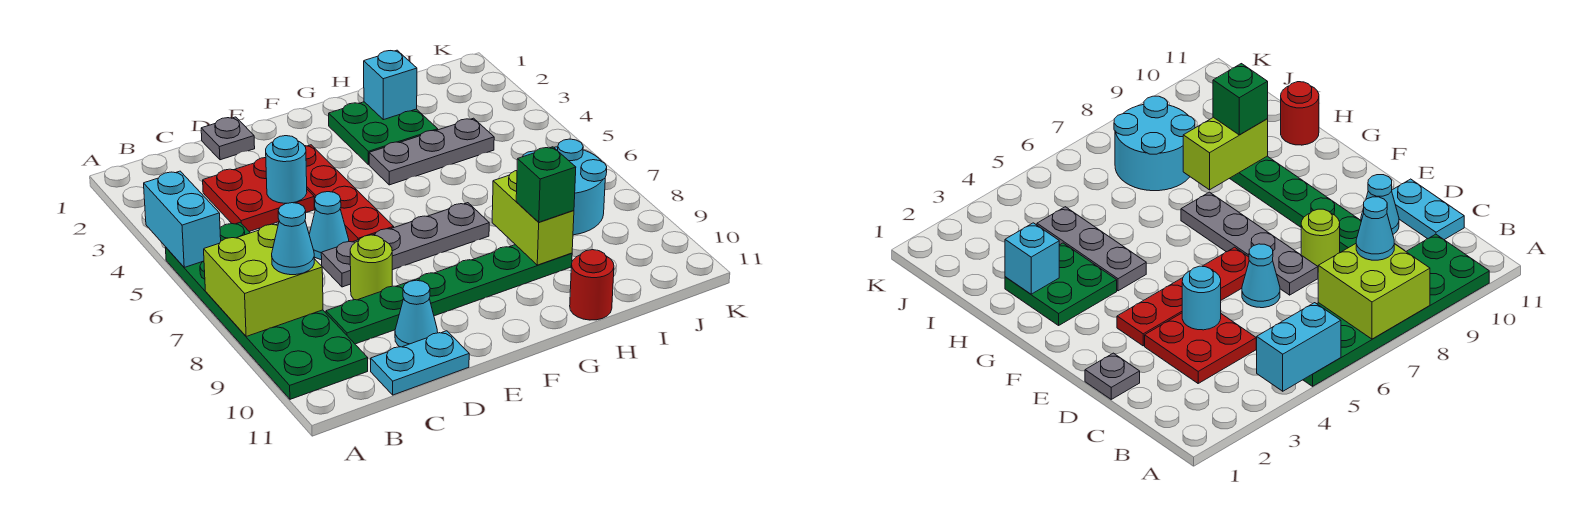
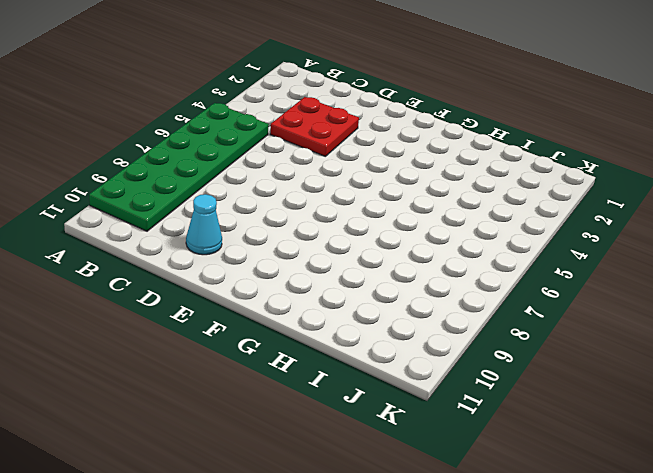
none -> green 1x6 plate [326,245,572,344]
none -> cyan 1x2 plate [371,331,469,395]
none -> grey 1x1 plate [201,117,255,160]

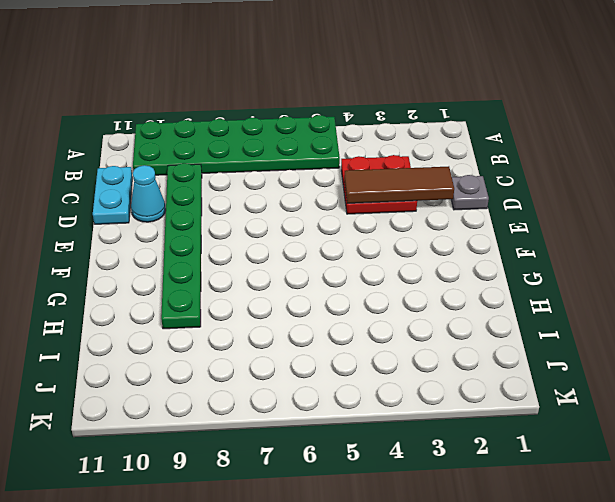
brown 1x3 tile [344,166,454,203] -> cyan 1x1 round brick [266,136,307,203]
none -> cyan 1x1 cone [309,192,349,260]
none -> grey 1x4 plate [321,203,489,287]
none -> lime 1x1 round brick [350,235,392,300]

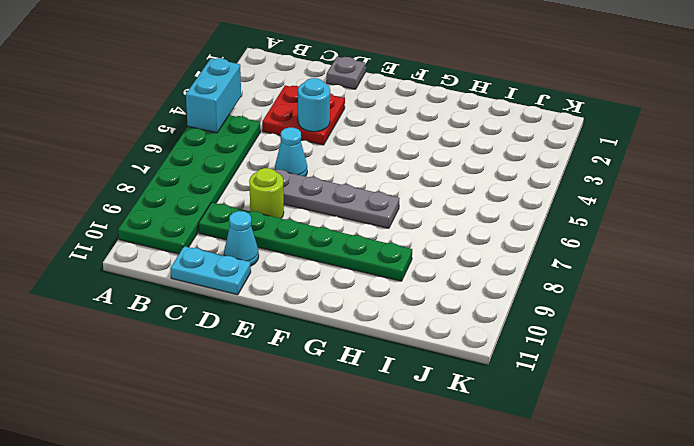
none -> red 1x4 plate [305,145,394,242]
none -> green 2x2 plate [329,102,438,165]
none -> grey 1x3 plate [369,118,494,185]

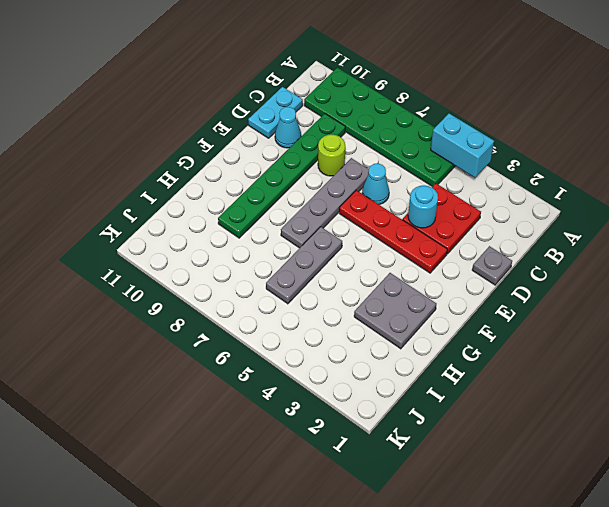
grey 2x2 plate [354,273,436,349] -> green 2x2 plate [329,102,438,165]
grey 1x3 plate [266,227,342,304] -> grey 1x3 plate moved to [369,118,494,185]
none -> red 1x1 round brick [570,250,614,320]
none -> cyan 2x2 round brick [523,139,607,235]
none -> lime 2x2 brick [204,224,323,336]

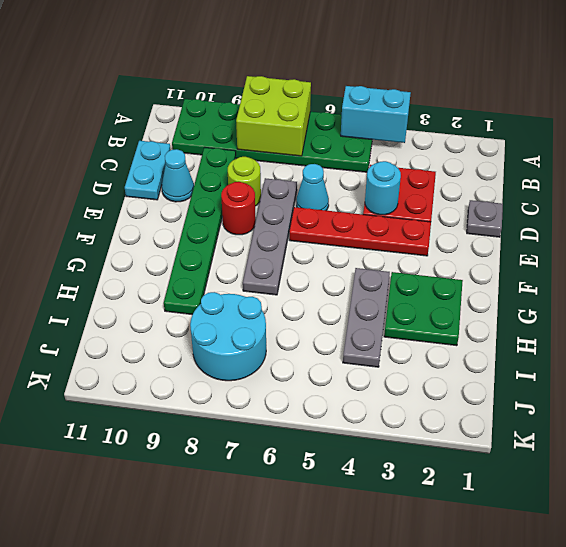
red 1x1 round brick [221,182,256,235] -> red 1x1 round brick moved to [570,250,614,320]
none -> cyan 1x1 brick [364,50,417,120]
none -> lime 1x2 brick [492,171,574,265]
none -> cyan 1x1 cone [272,203,314,275]

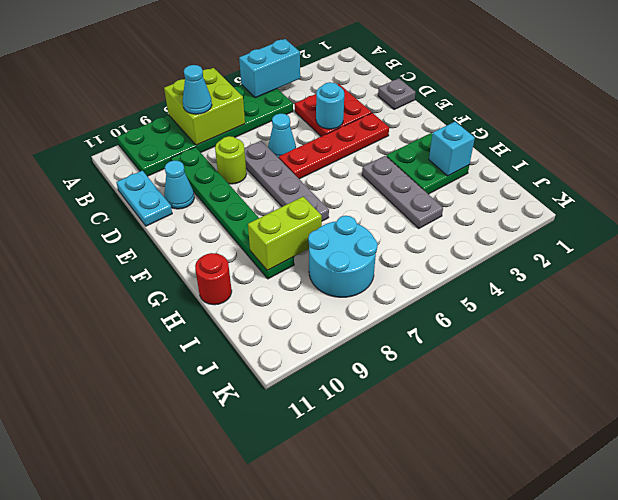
none -> green 1x1 brick [516,147,576,222]

